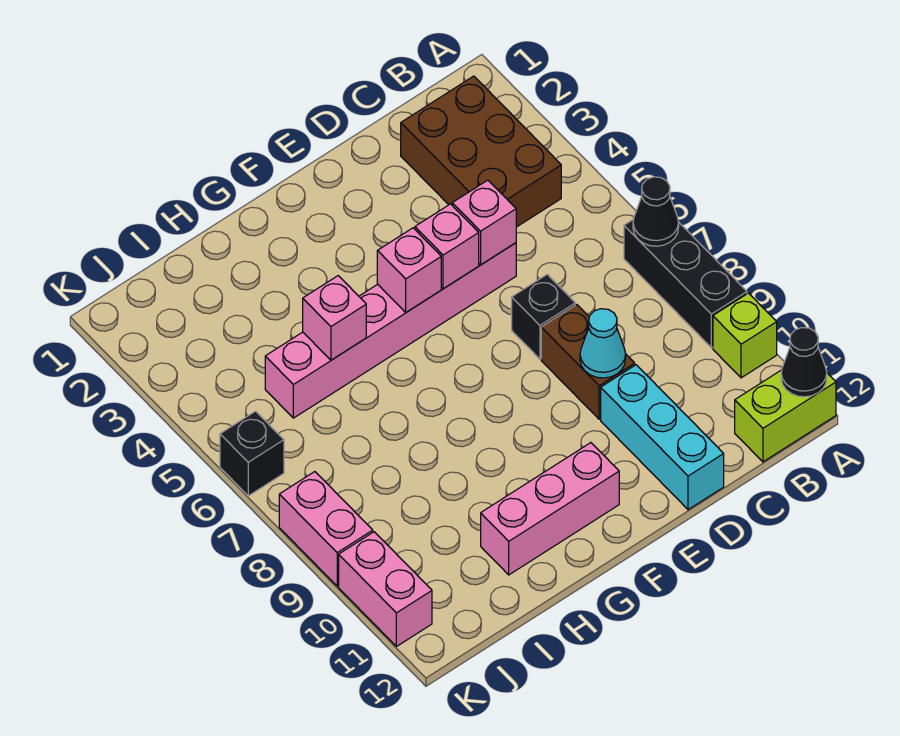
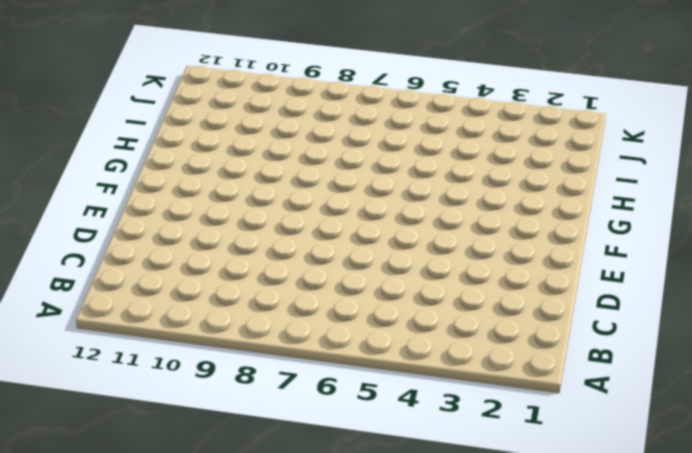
none -> black 1x3 brick [624,219,747,348]
none -> lime 1x1 brick [713,293,777,378]
none -> lime 1x2 brick [735,370,836,462]

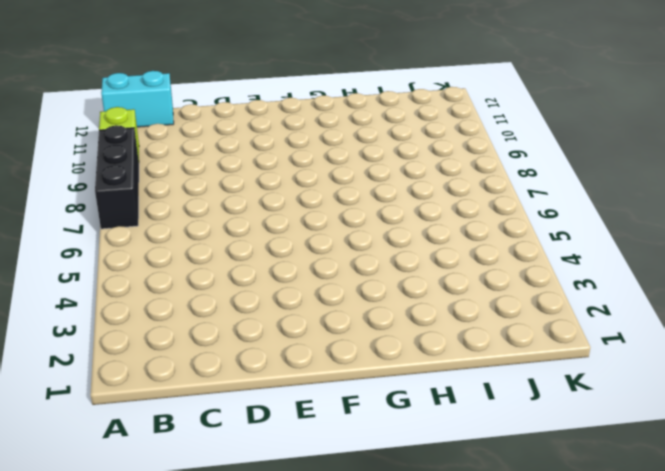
cyan 1x2 brick [101,71,174,127] -> lime 1x2 brick [735,370,836,462]
none -> brown 2x3 brick [401,76,561,227]
none -> pink 1x6 brick [265,243,516,418]
none -> black 1x1 brick [512,274,575,359]

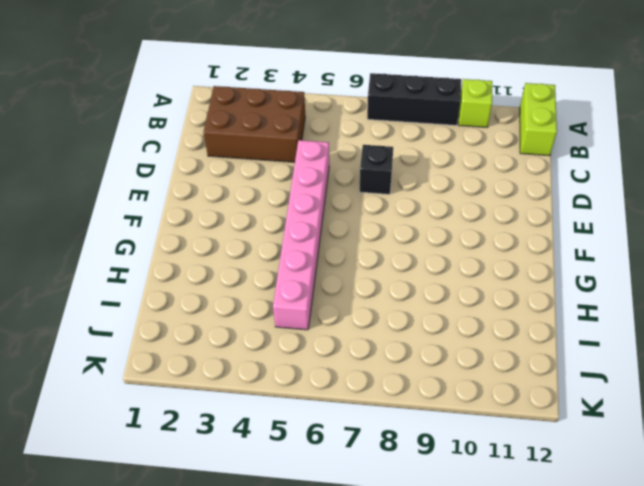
none -> brown 1x2 brick [541,305,635,419]
none -> cyan 1x3 brick [601,365,724,510]
none -> pink 1x3 brick [481,443,619,575]

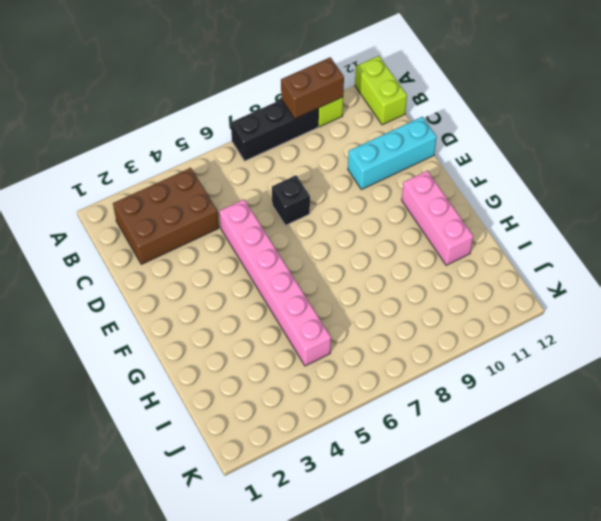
brown 1x2 brick [281,57,344,119] -> brown 1x2 brick moved to [541,305,635,419]
none -> black 1x1 brick [220,411,284,496]
none -> pink 1x2 brick [279,472,373,586]
none -> pink 1x2 brick [339,532,432,646]

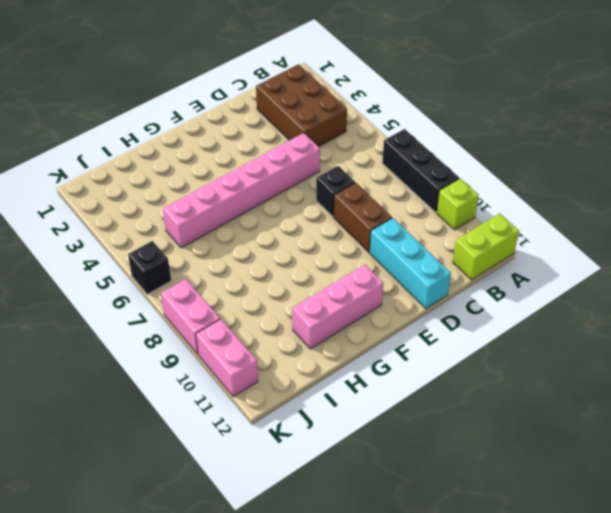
none -> black 1x1 cone [633,177,679,246]
none -> black 1x1 cone [781,328,827,397]
none -> pink 1x1 brick [452,180,516,265]

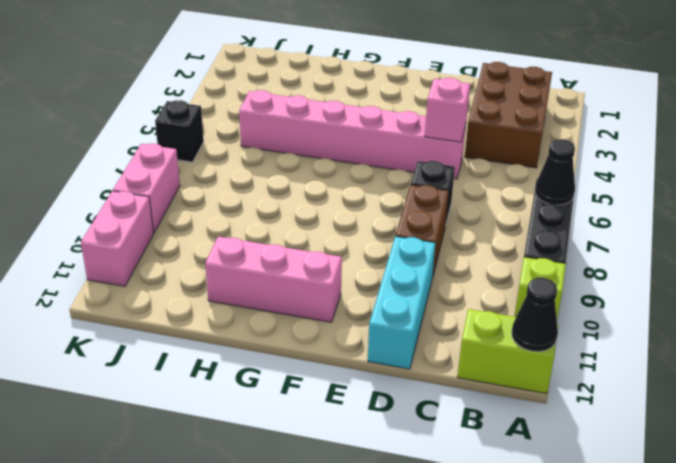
none -> cyan 1x1 cone [580,309,626,378]
none -> pink 1x1 brick [415,204,479,289]
none -> pink 1x1 brick [377,228,441,312]

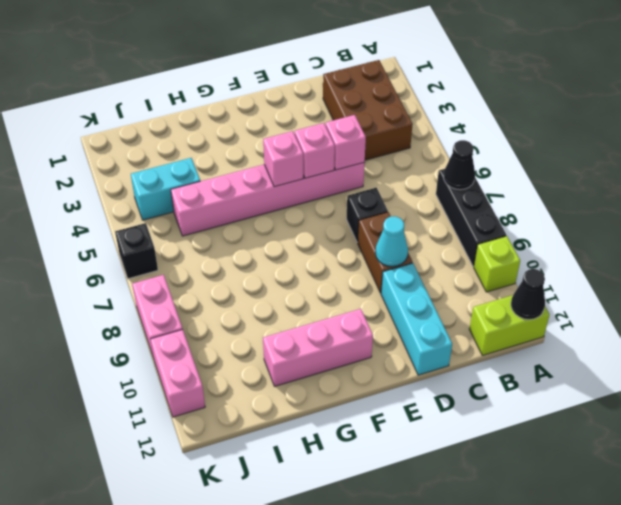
cyan 1x2 brick [131,158,200,220] -> none
none -> pink 1x1 brick [303,276,366,360]

